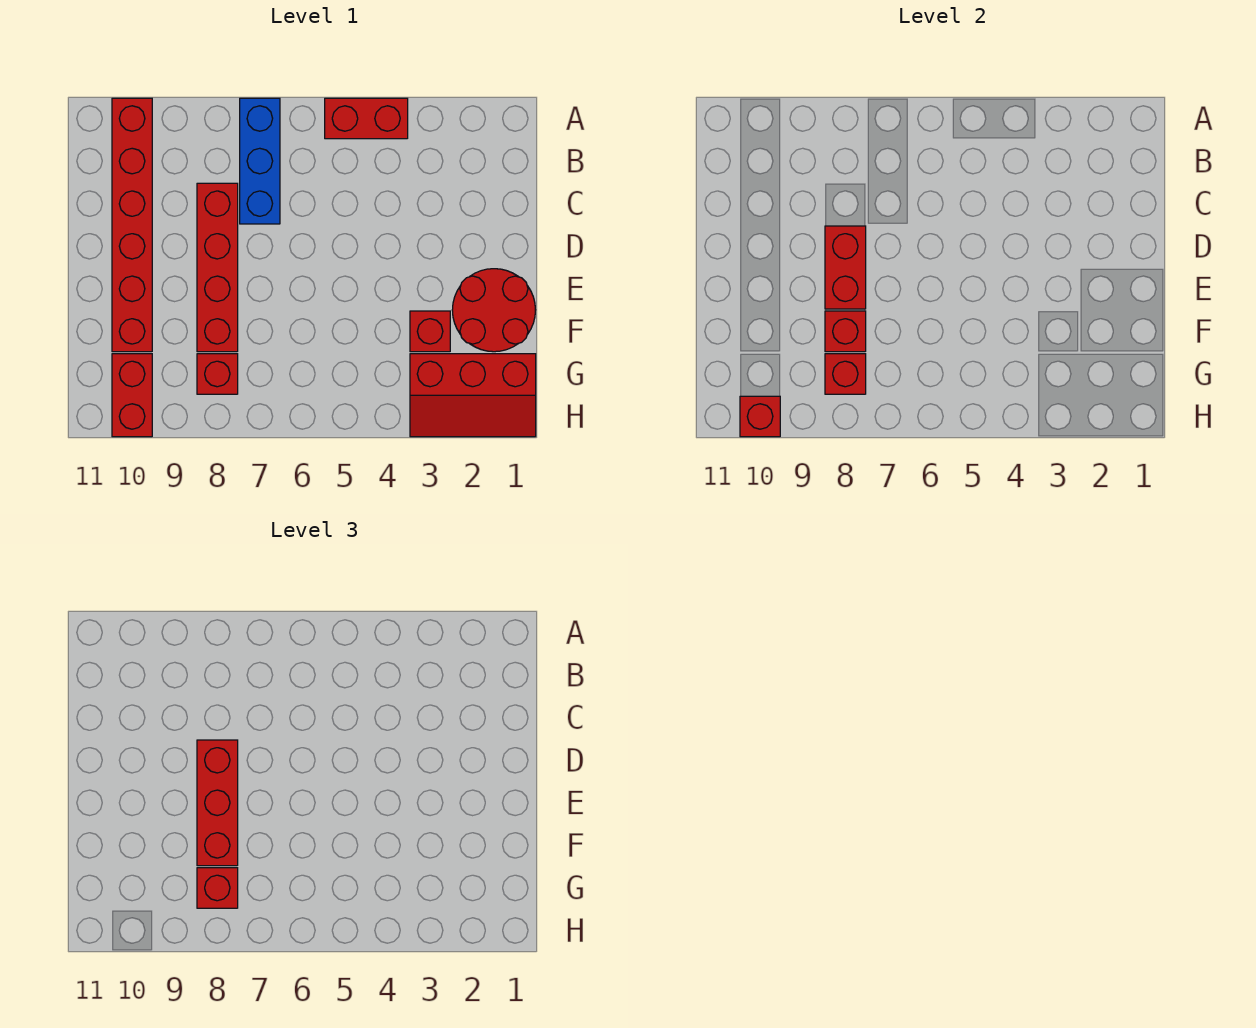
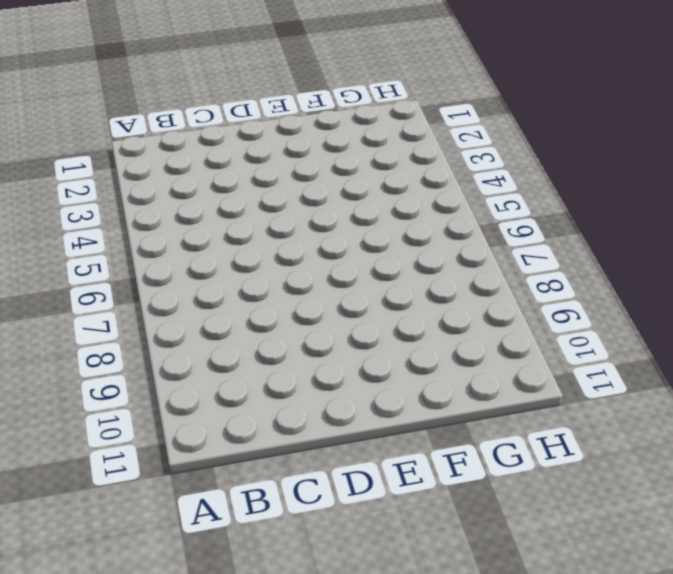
none -> red 1x2 brick [325,98,408,139]
none -> blue 1x3 brick [240,98,280,224]
none -> red 1x6 brick [112,98,152,352]

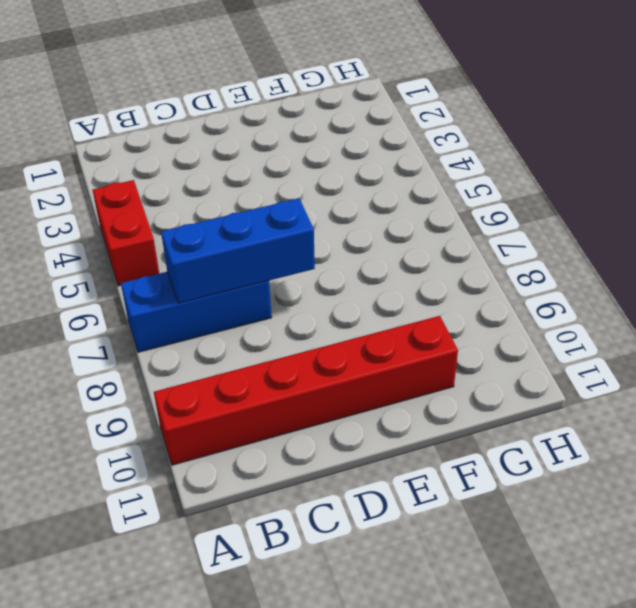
blue 1x3 brick [161,199,315,303] -> none
none -> red 1x4 brick [197,183,238,352]
none -> red 2x2 round brick [452,269,535,352]
none -> red 1x1 brick [410,311,450,352]

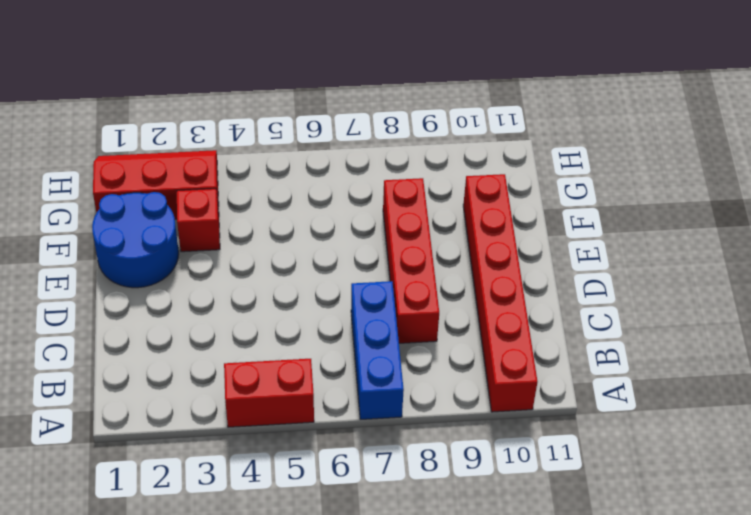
blue 2x2 round brick [92,192,179,288] -> red 2x2 round brick [452,269,535,352]
none -> red 1x1 brick [197,354,238,394]
none -> red 1x2 brick [112,354,152,437]
none -> red 1x2 brick [825,226,866,309]

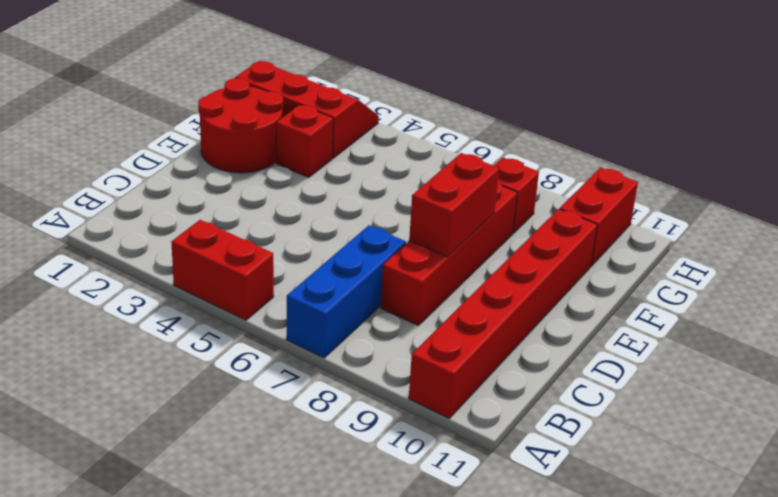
none -> red 1x1 brick [825,311,866,352]
none -> red 1x1 brick [825,354,866,394]
none -> red 1x1 brick [740,396,780,437]

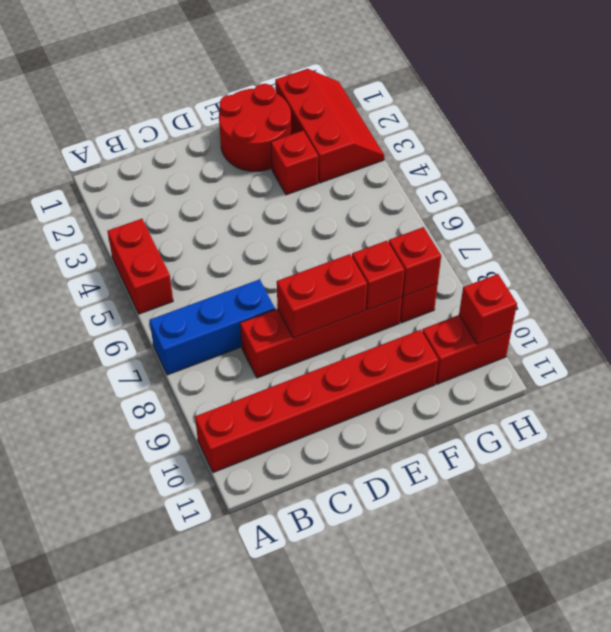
none -> red 1x3 brick [197,740,238,866]
none -> red 1x1 brick [197,868,238,908]

